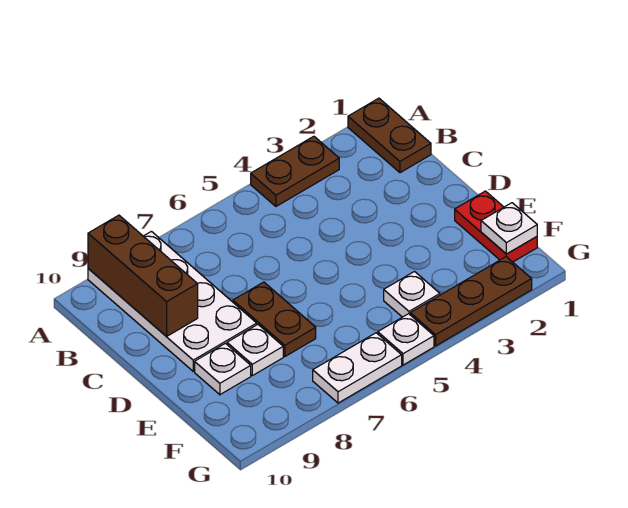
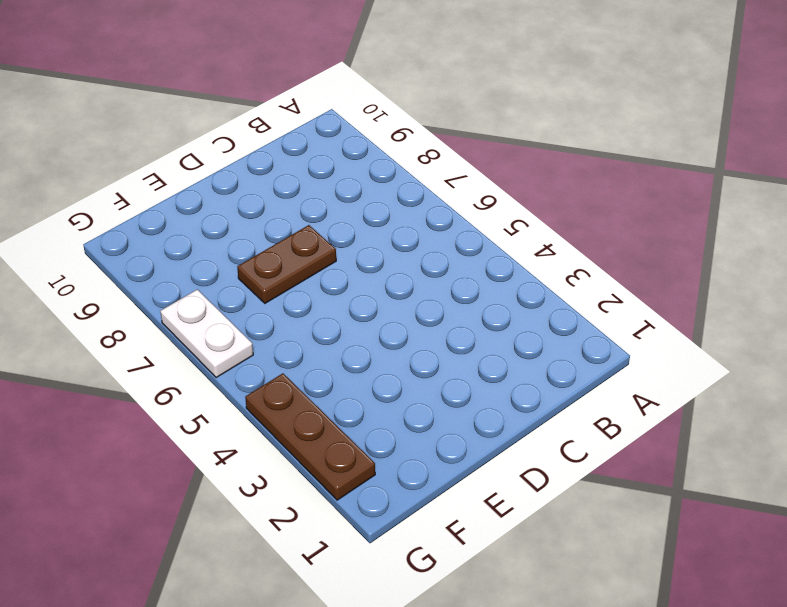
none -> brown 1x2 plate [348,98,431,173]
none -> brown 1x2 plate [251,136,339,206]
none -> white 2x4 plate [88,231,257,371]

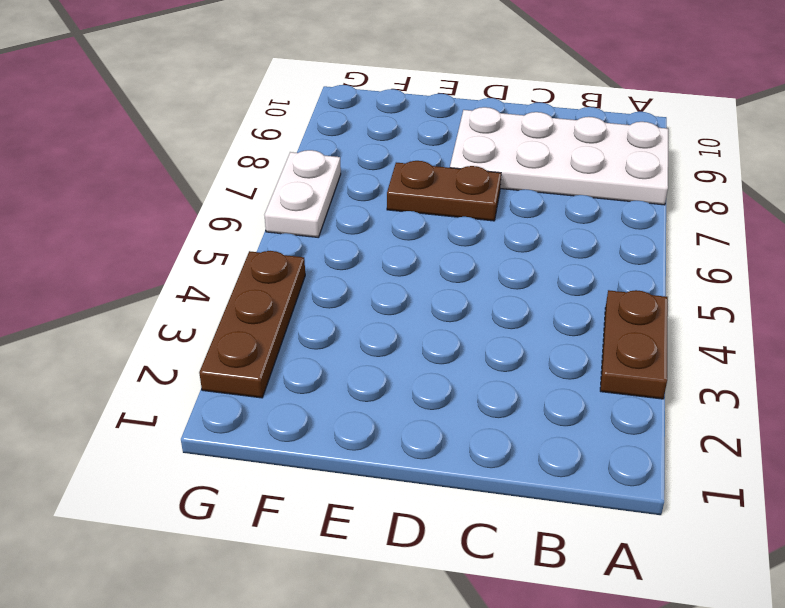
none -> brown 1x2 plate [348,98,431,173]
none -> red 1x2 plate [455,191,537,262]
none -> white 1x1 plate [227,324,283,376]

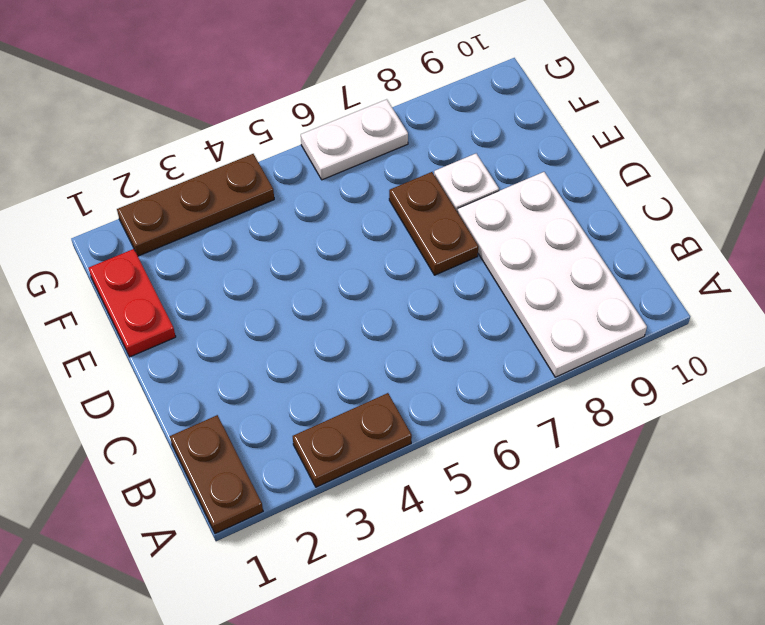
none -> white 1x1 plate [195,343,251,395]
none -> white 1x1 plate [384,272,440,317]
none -> white 1x1 plate [378,314,434,365]

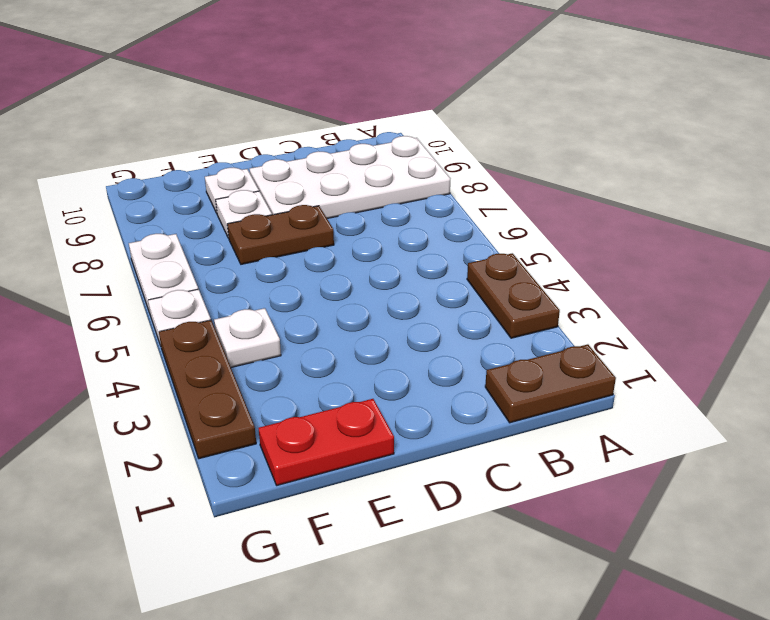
none -> brown 1x3 brick [88,215,198,337]
none -> white 1x1 plate [481,203,537,254]

